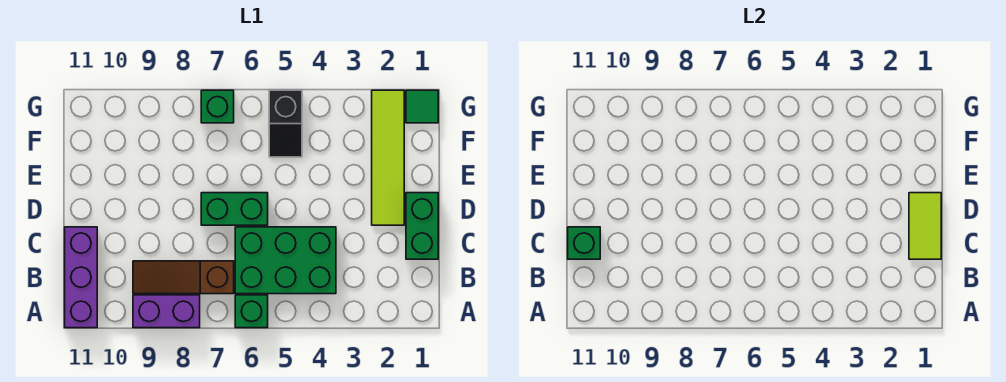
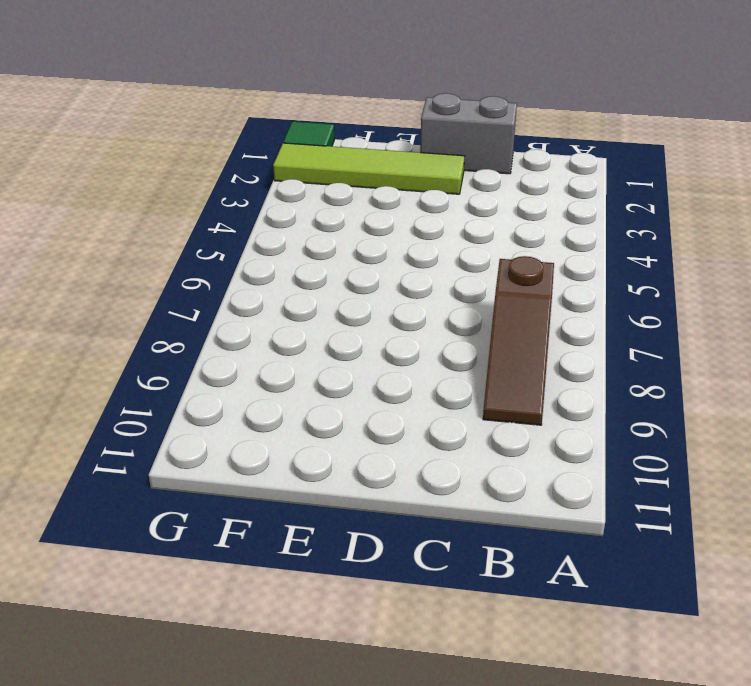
grey 1x2 brick [420,93,517,174] -> green 1x2 brick [406,193,438,259]
none -> green 1x1 brick [235,295,268,328]
none -> purple 1x2 brick [133,295,200,328]
none -> purple 1x3 brick [65,227,97,328]

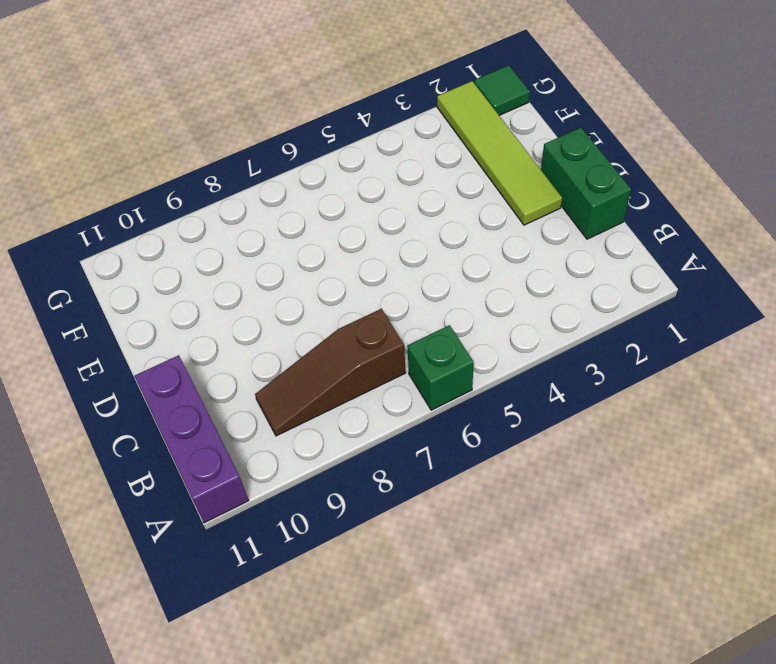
none -> purple 1x2 brick [133,295,200,328]
none -> green 2x3 brick [235,227,336,294]
none -> green 1x2 brick [201,193,268,225]

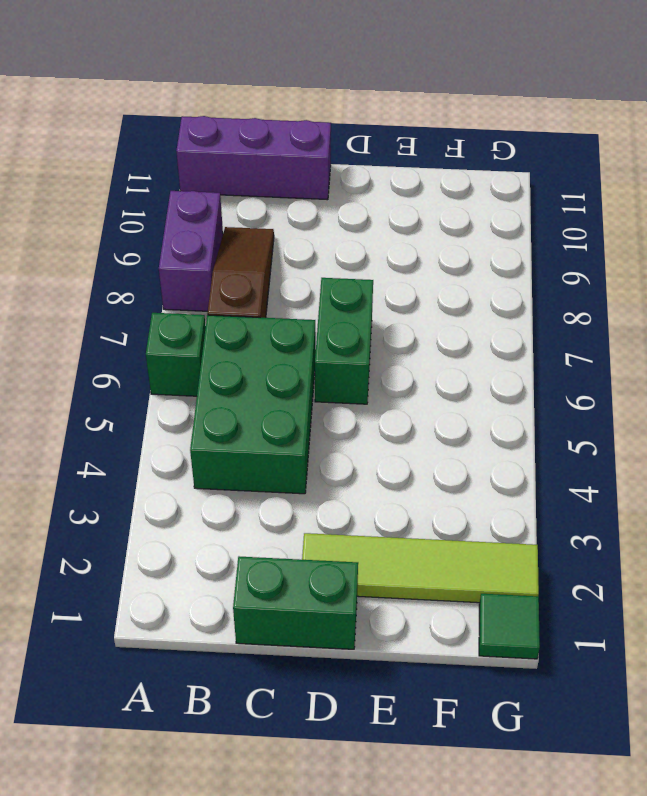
none -> black 1x2 slope [269,90,302,157]
none -> green 1x1 brick [201,90,234,123]
none -> lime 1x2 tile [909,193,941,259]

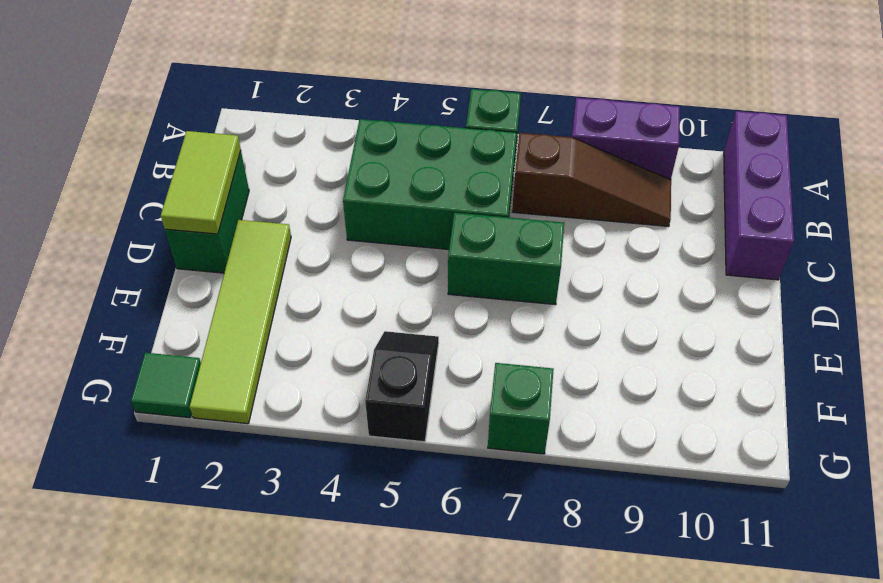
none -> green 1x1 brick [568,227,600,259]

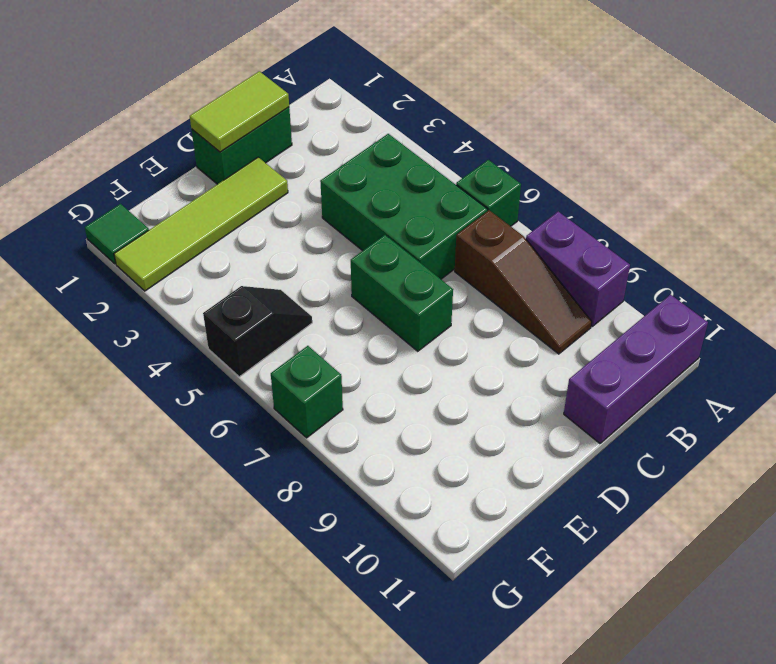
none -> green 1x1 brick [568,227,600,259]

